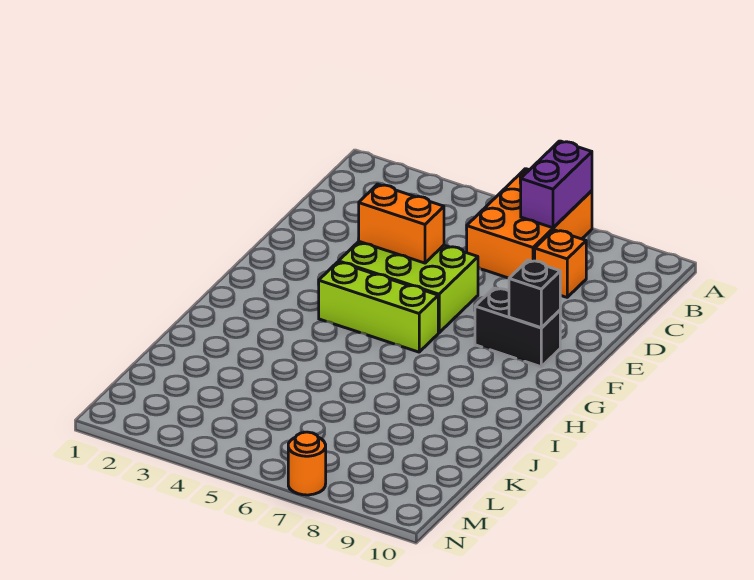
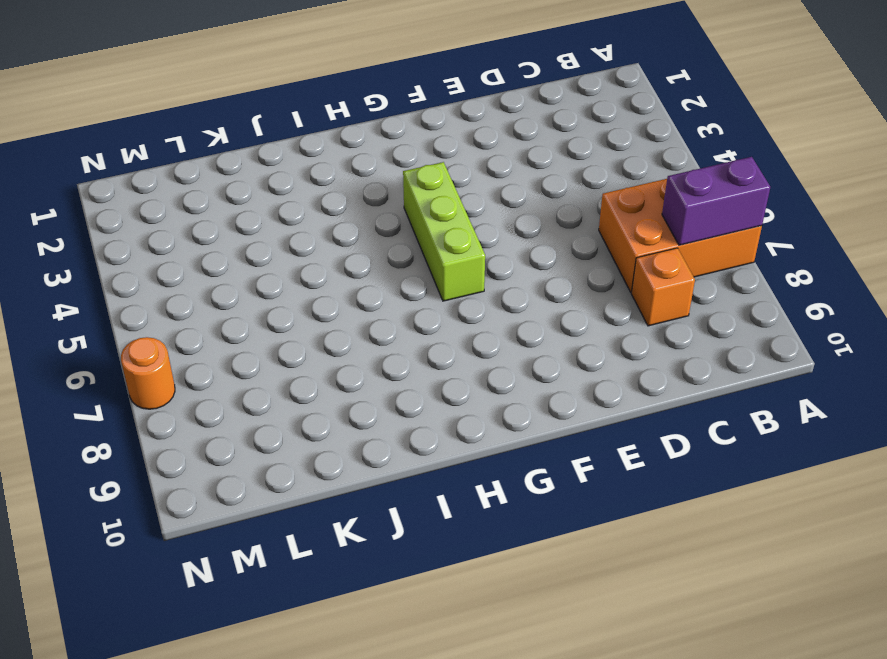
none -> lime 2x3 brick [339,241,478,333]
none -> black 1x2 brick [475,288,560,367]

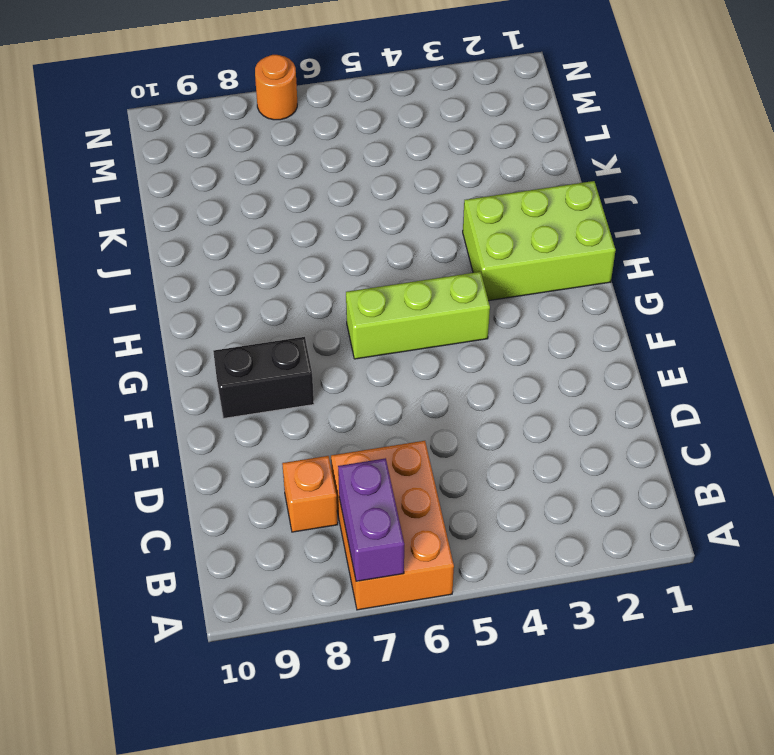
lime 2x3 brick [463,181,616,301] -> lime 2x3 brick moved to [339,241,478,333]
none -> orange 1x2 brick [358,184,444,263]
none -> black 1x1 brick [509,260,560,328]

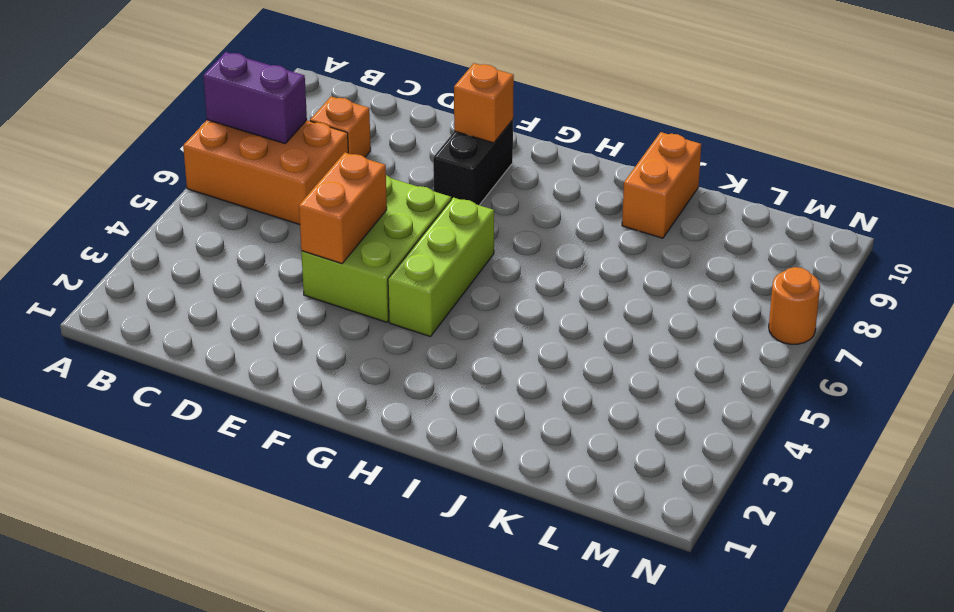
orange 1x1 brick [454,63,514,143] -> black 1x1 brick [509,260,560,328]
orange 1x2 brick [622,132,701,238] -> none

